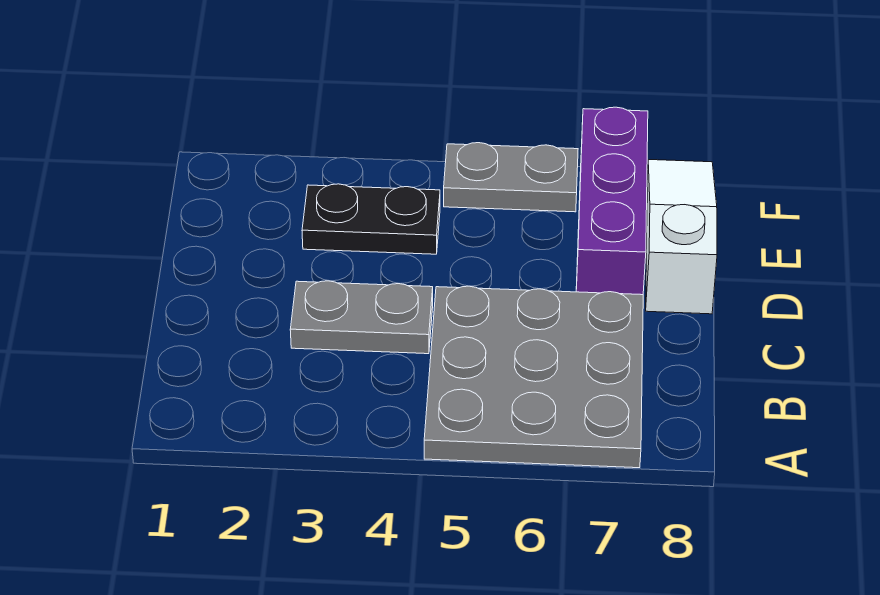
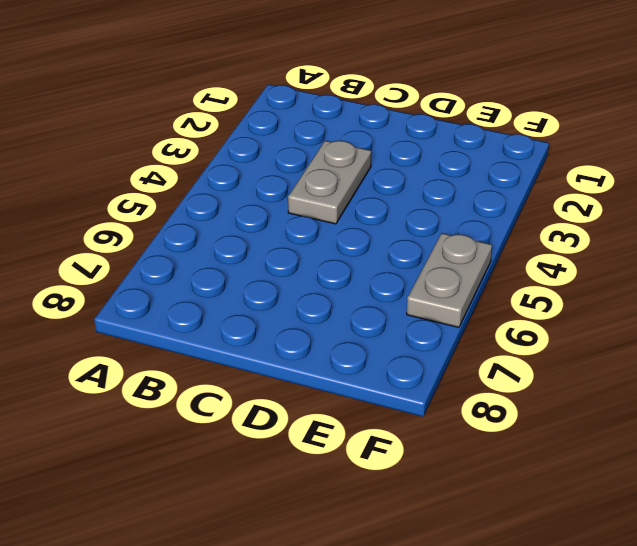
none -> grey 3x3 plate [424,286,643,468]
none -> purple 1x3 brick [576,107,648,295]

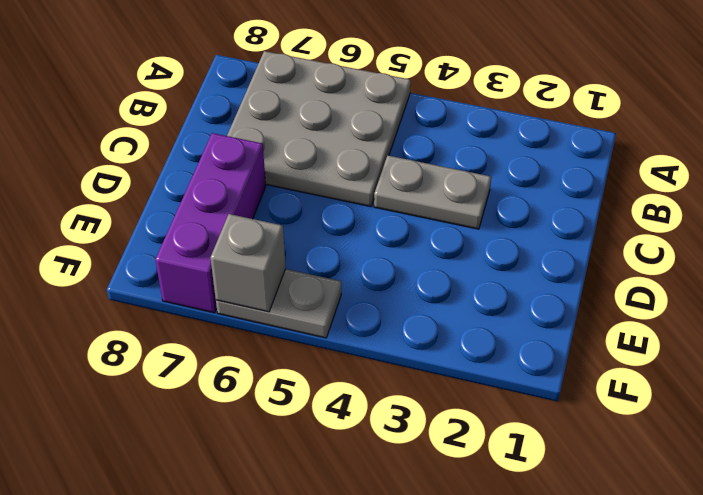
grey 1x1 brick [210,214,286,312] -> none
none -> white 1x3 slope [646,160,717,314]
none -> black 1x2 plate [302,184,440,254]

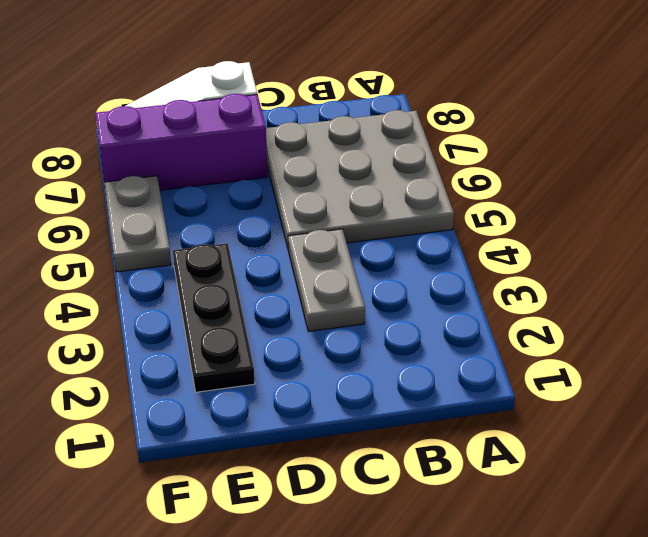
black 1x3 plate [173,243,255,392] -> black 1x2 plate [302,184,440,254]

